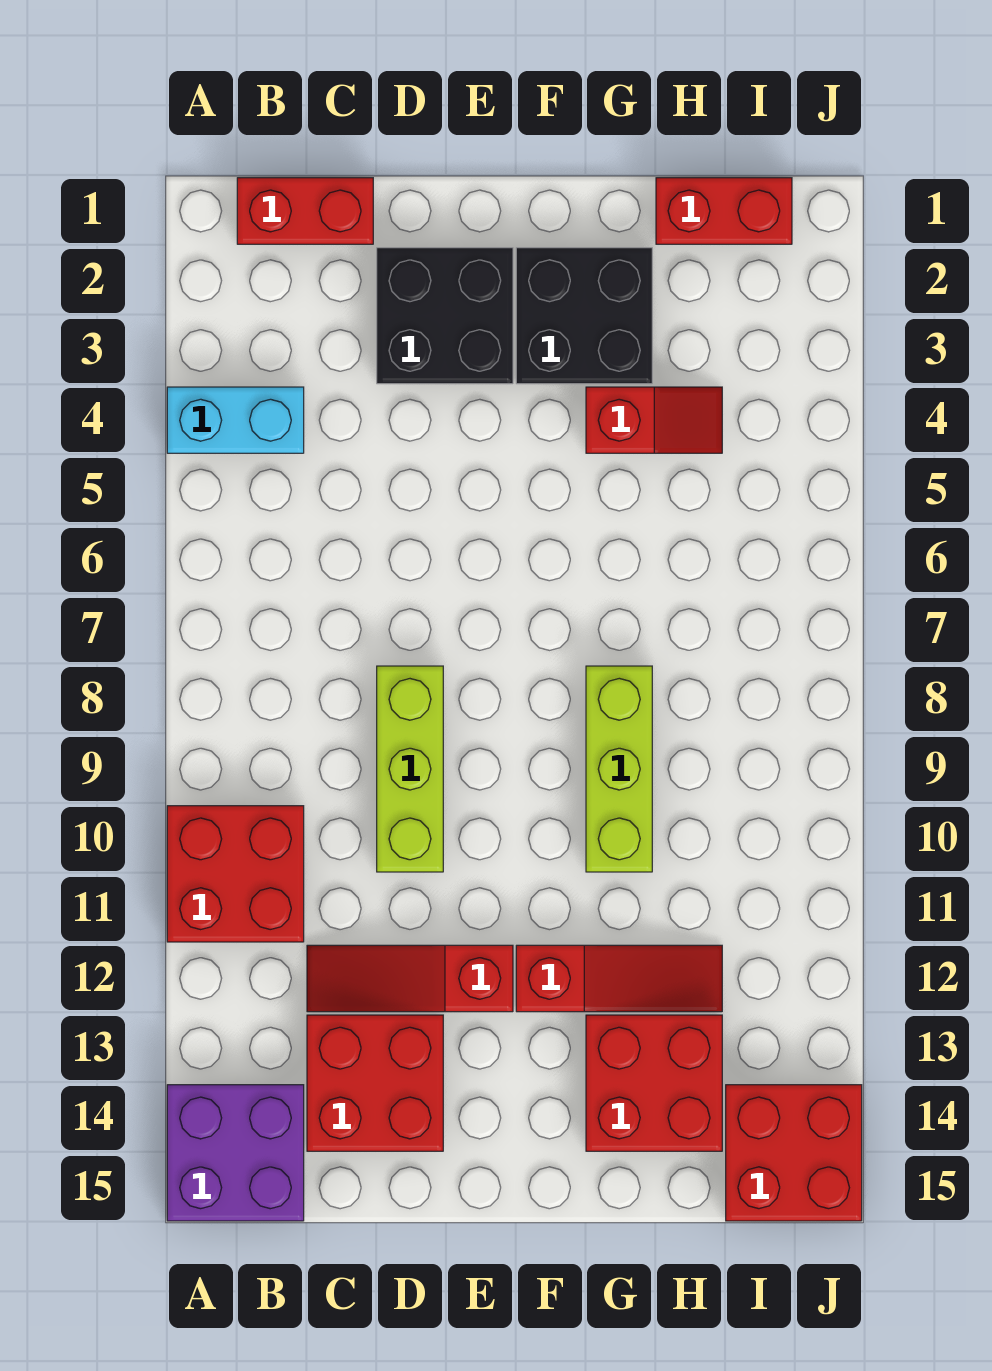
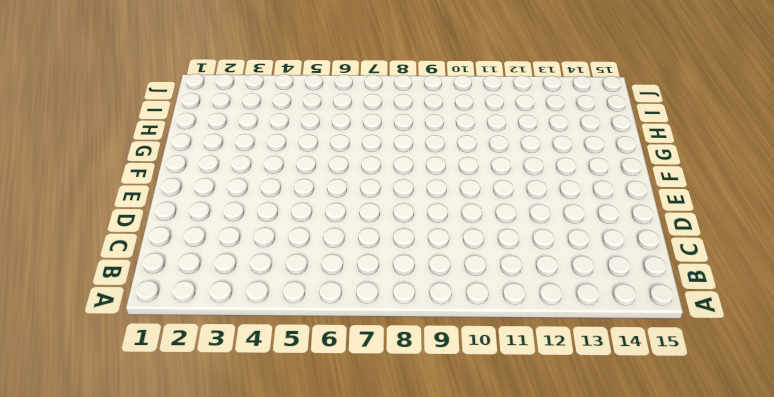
none -> cyan 1x2 brick [167,387,304,453]
none -> red 2x2 brick [167,806,304,942]
none -> purple 2x2 brick [167,1085,304,1221]

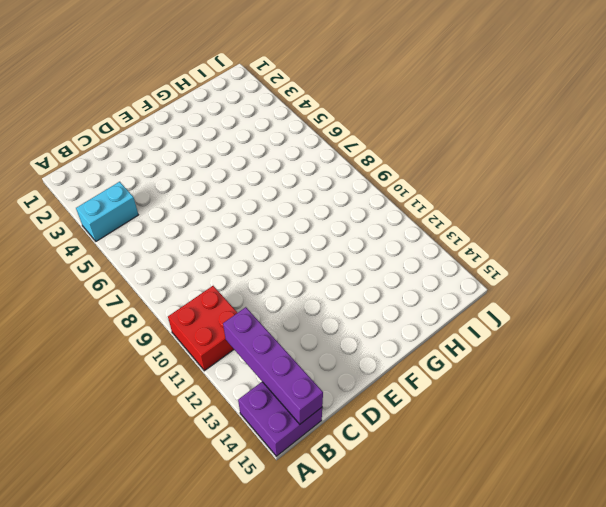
purple 1x4 brick [223,307,323,424] -> none
none -> red 1x2 brick [237,178,373,244]
none -> red 1x3 slope [307,945,513,1012]
none -> red 2x2 brick [307,1015,443,1151]

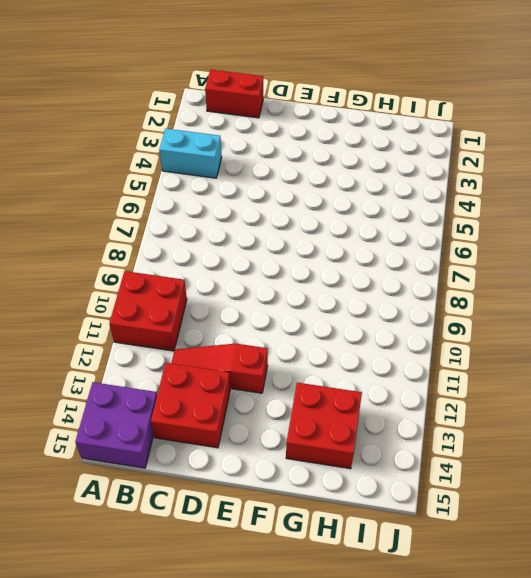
none -> black 2x2 brick [377,248,513,384]
none -> lime 1x3 brick [377,666,443,872]
none -> black 2x2 brick [516,248,652,384]

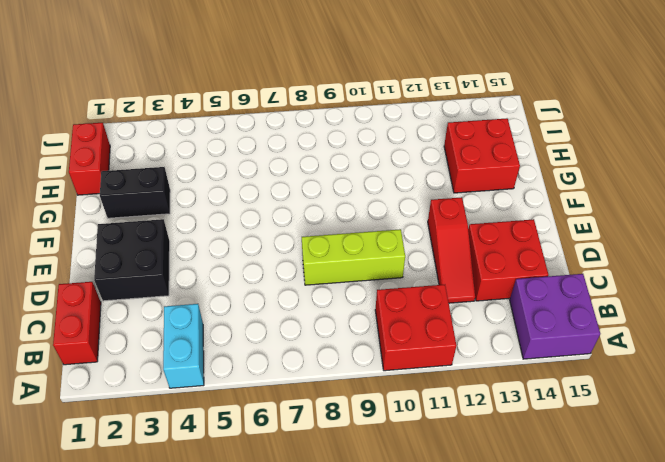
black 1x2 brick [100,167,170,218] -> black 2x2 brick [516,248,652,384]
none -> red 1x3 slope [516,945,722,1012]
none -> red 1x2 slope [586,387,722,453]
none -> lime 1x3 brick [586,666,652,872]

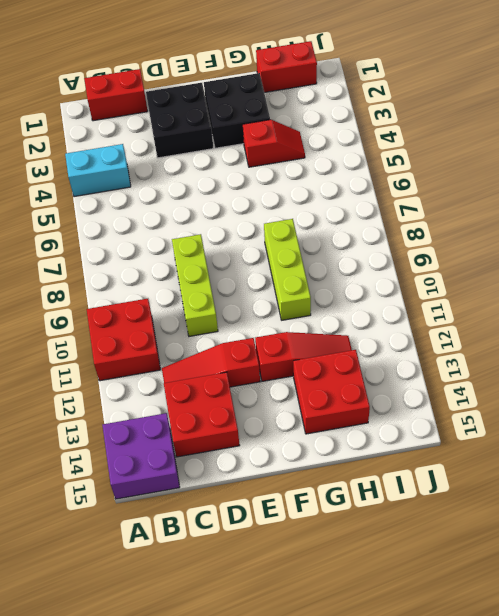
none -> red 2x2 brick [726,1085,862,1221]

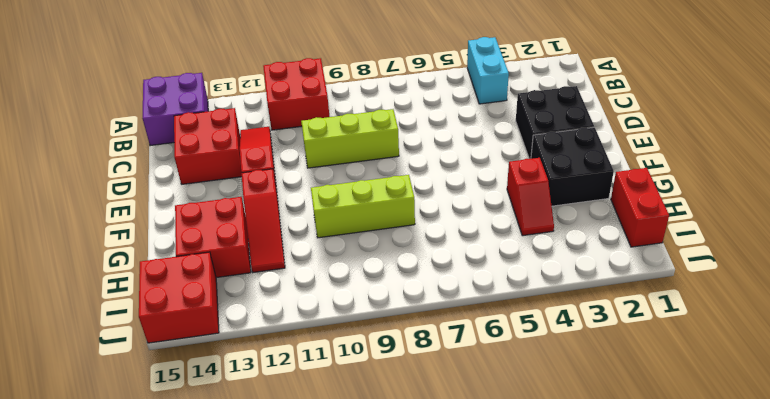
none -> red 1x2 brick [237,178,373,244]

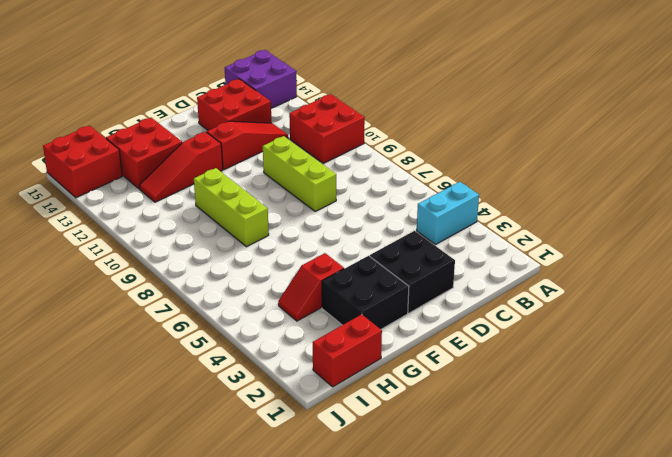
none -> red 1x2 brick [237,178,373,244]

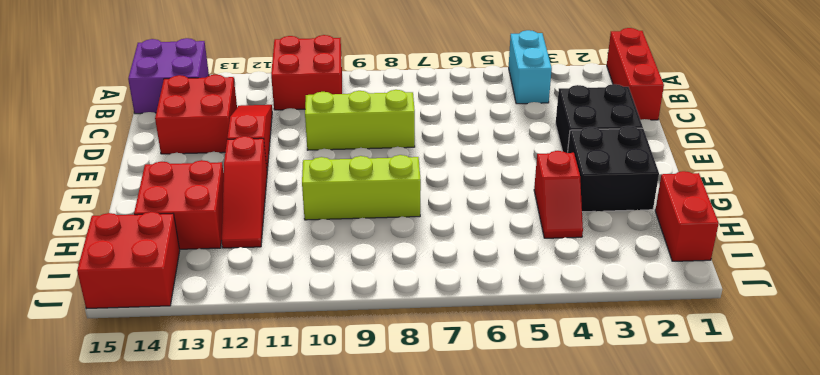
red 1x3 brick [607,28,664,120] -> red 1x2 brick [237,178,373,244]

